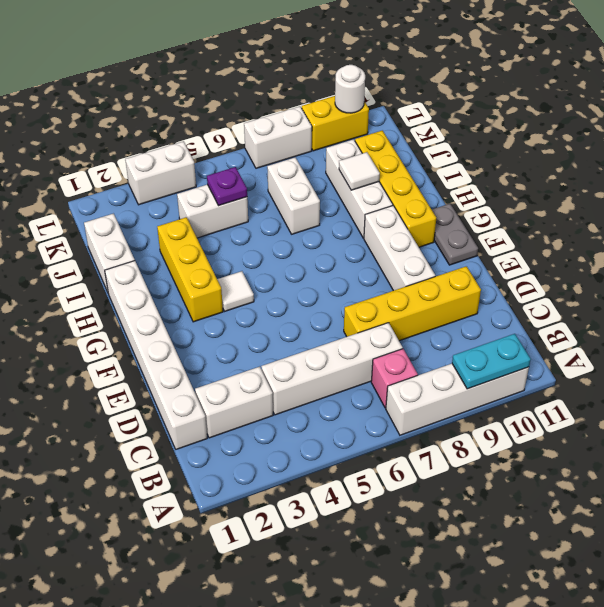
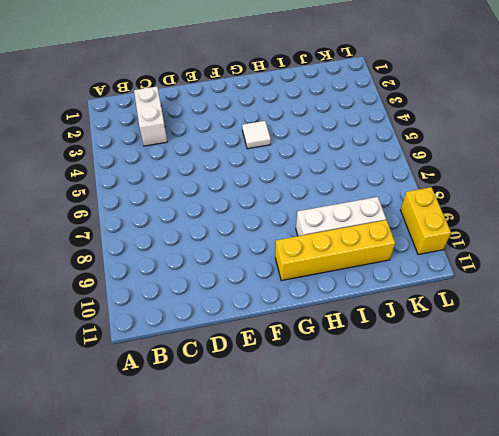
none -> white 1x4 brick [386,364,529,435]
none -> pink 1x1 brick [371,349,418,408]
none -> white 1x6 brick [105,261,207,449]

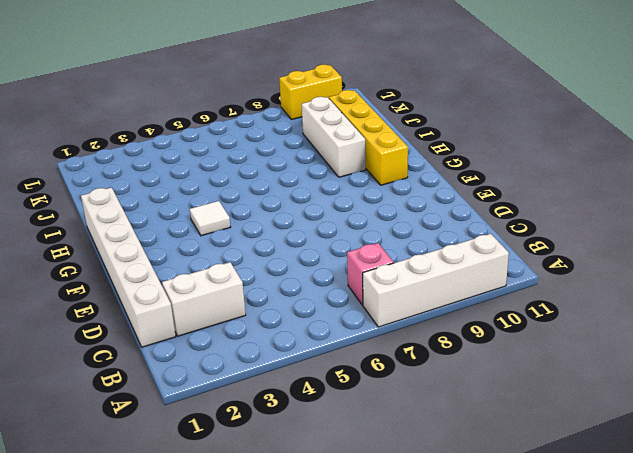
none -> white 1x4 brick [261,323,403,415]
none -> yellow 1x4 brick [344,266,481,341]
none -> white 1x3 brick [364,206,435,291]

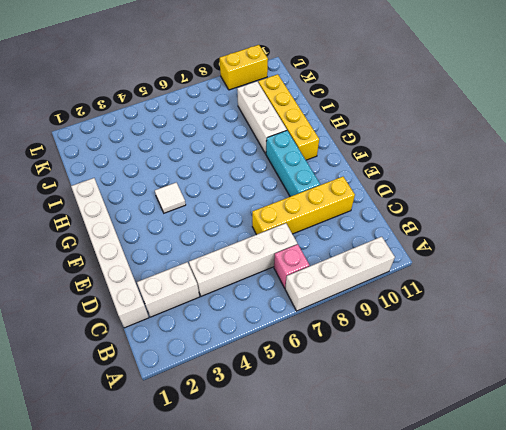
cyan 1x3 brick [266,131,320,197] -> white 1x3 brick [364,206,435,291]
none -> grey 1x2 plate [432,204,478,265]
none -> yellow 1x3 brick [157,217,223,322]
none -> white 1x2 brick [84,214,135,292]

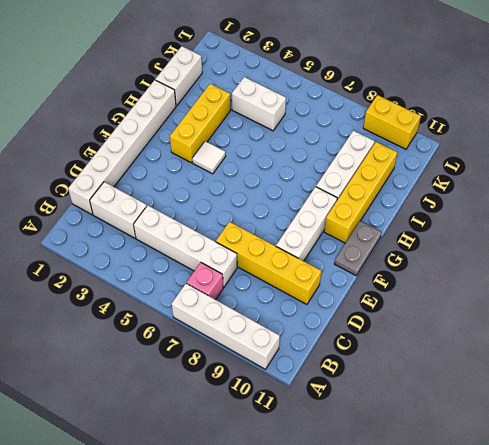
none -> white 1x2 brick [267,157,320,234]
none -> white 1x2 brick [125,141,196,205]
none -> white 1x2 brick [244,106,312,168]

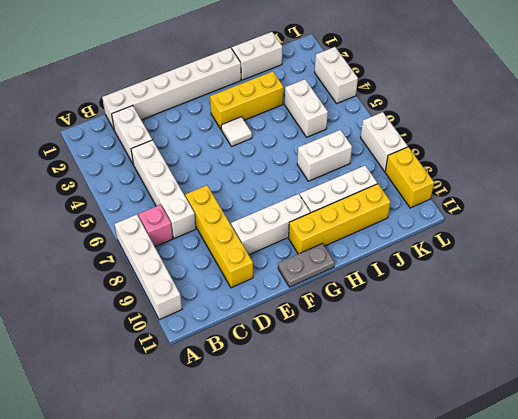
none -> cyan 1x2 plate [452,334,531,389]
none -> white 1x1 tile [339,152,380,190]
none -> purple 1x1 plate [207,167,247,206]

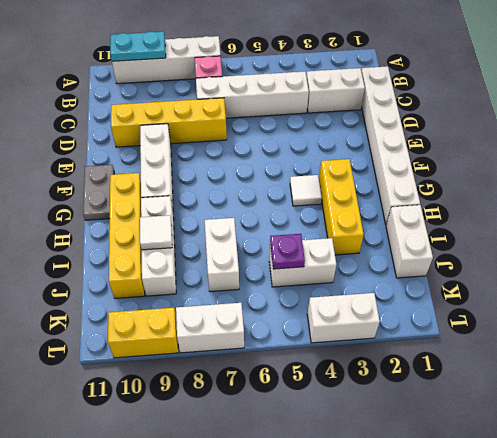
none -> white 1x1 round brick [335,65,365,113]

